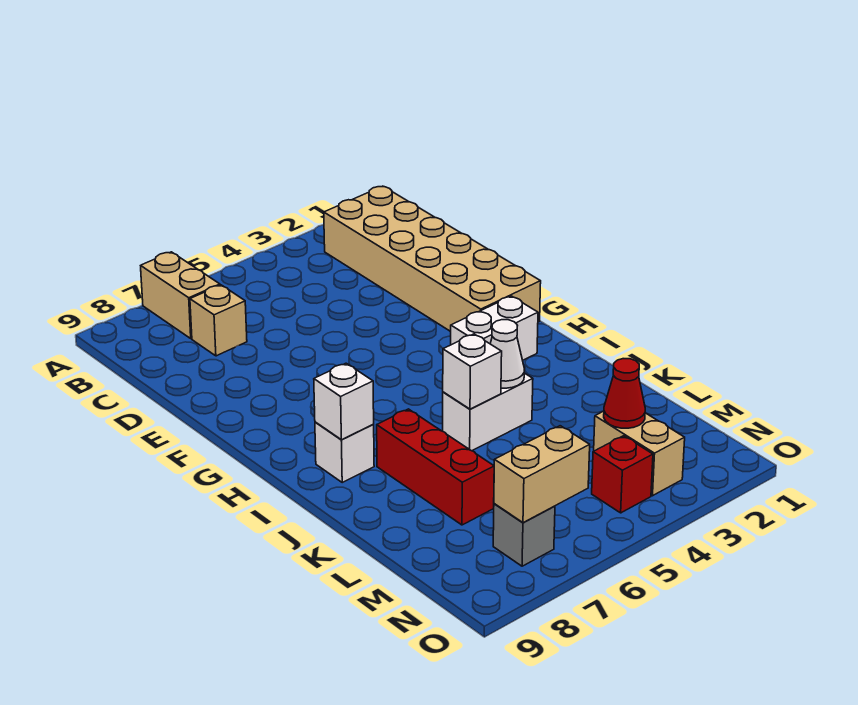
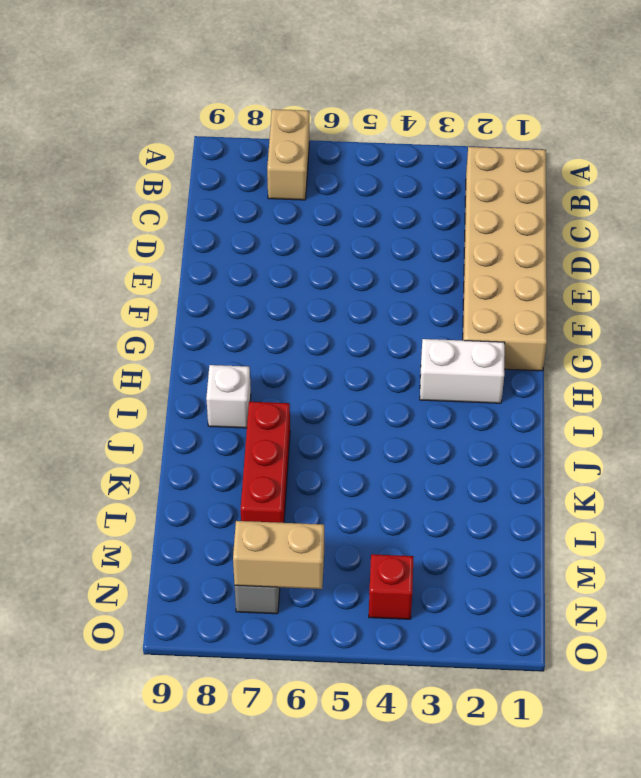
none -> tan 1x1 brick [190,285,247,356]
none -> white 1x2 brick [443,373,533,451]
none -> tan 1x2 brick [594,411,685,496]

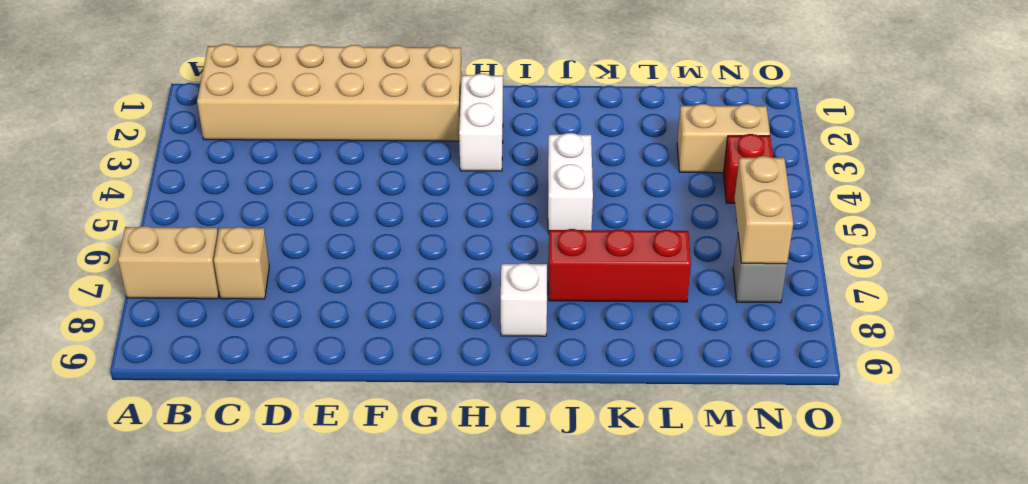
none -> white 1x1 brick [314,363,374,440]
none -> white 1x1 cone [490,320,524,388]
none -> white 1x1 brick [443,334,502,409]

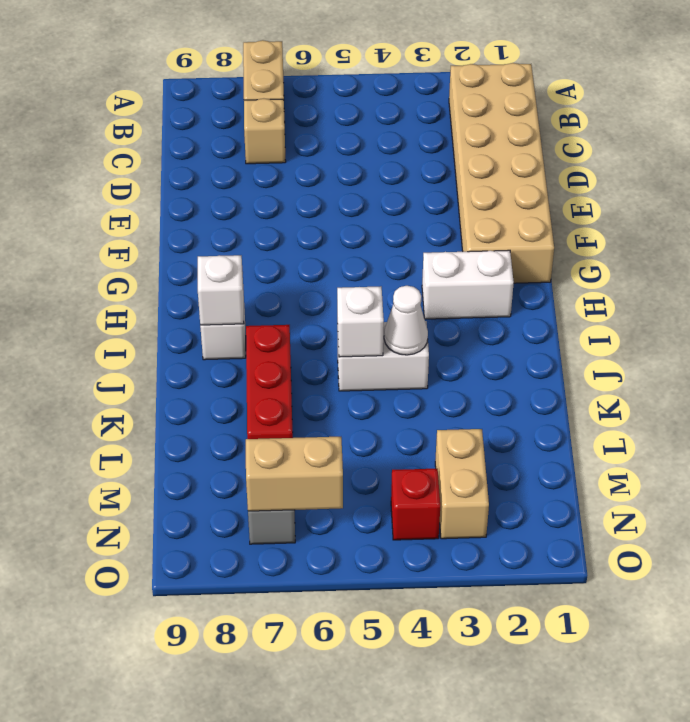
none -> red 1x1 cone [604,359,645,428]

